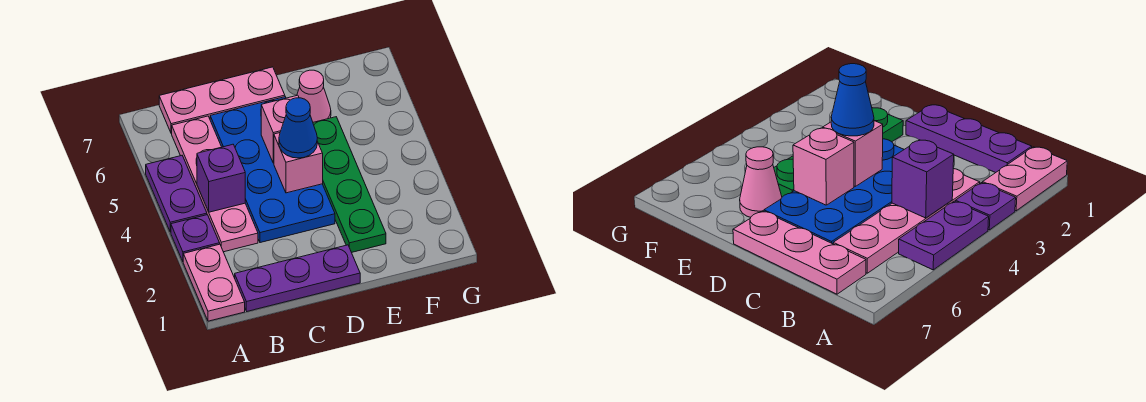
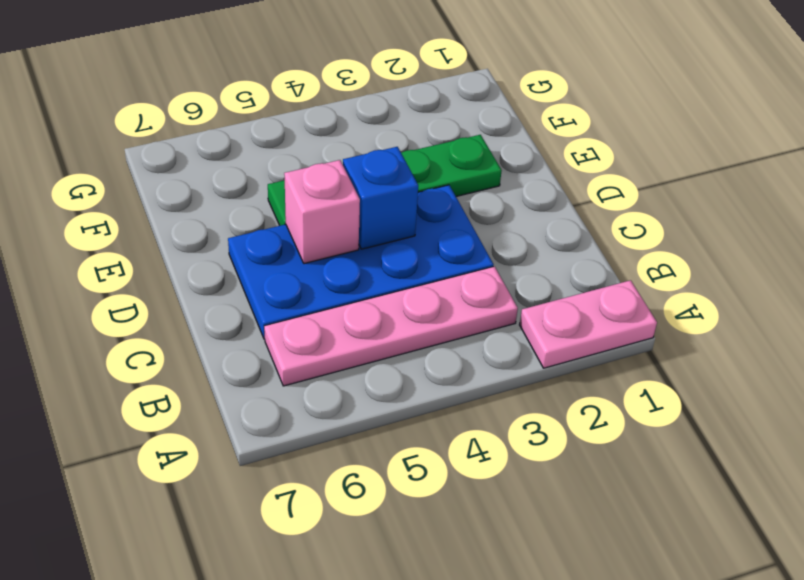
blue 1x1 brick [343,147,418,249] -> pink 1x1 brick [274,133,323,193]
none -> purple 1x1 plate [171,215,220,261]
none -> purple 1x2 plate [146,156,207,232]
none -> purple 1x3 plate [235,245,360,311]

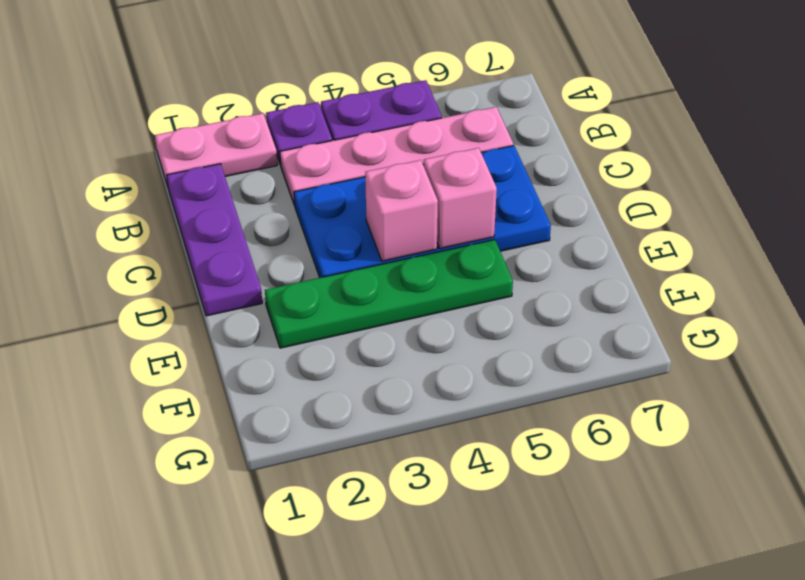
none -> pink 1x3 plate [159,67,285,134]
none -> pink 1x1 cone [297,70,331,122]
none -> purple 1x1 brick [197,144,245,212]

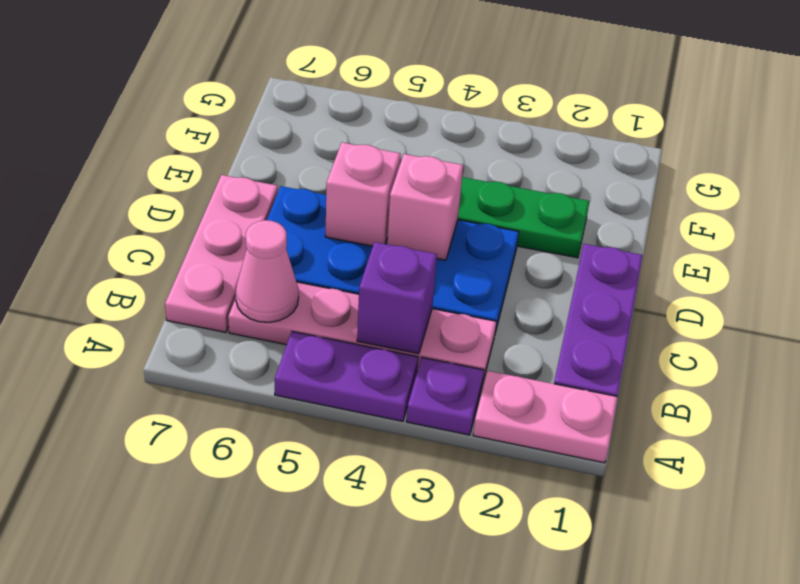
pink 1x1 cone [236,220,299,322] -> pink 1x1 cone moved to [297,70,331,122]
none -> blue 1x1 cone [279,98,317,158]

